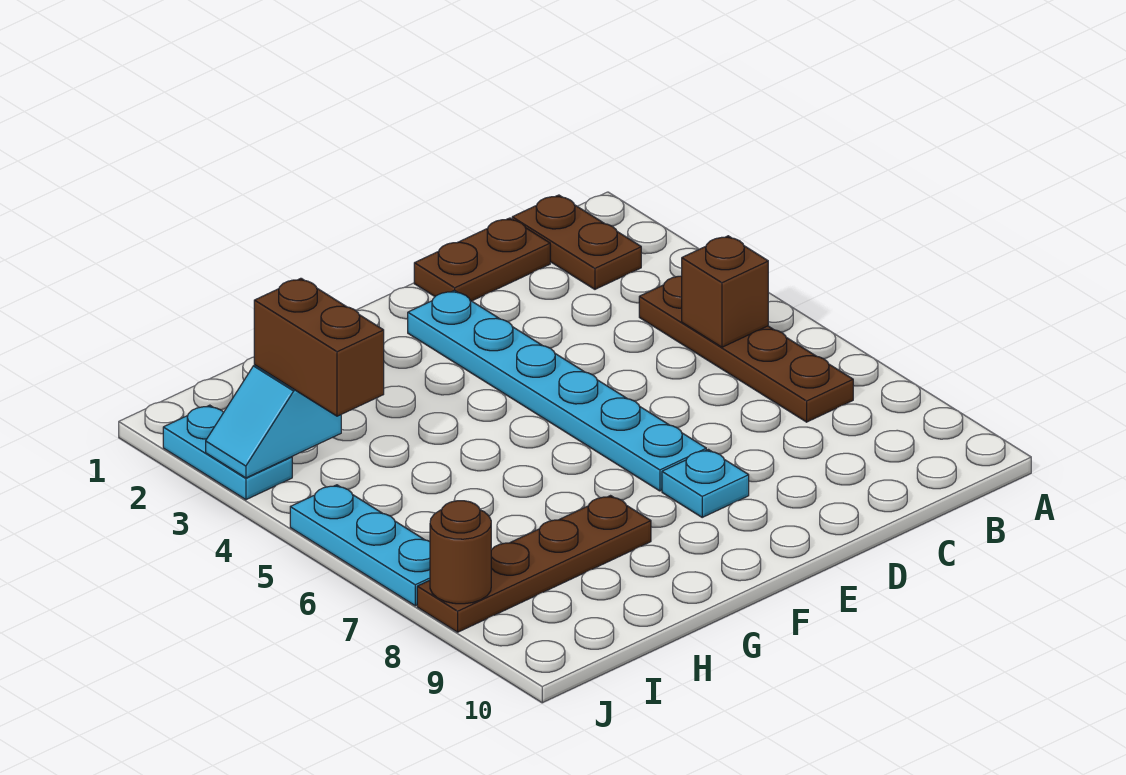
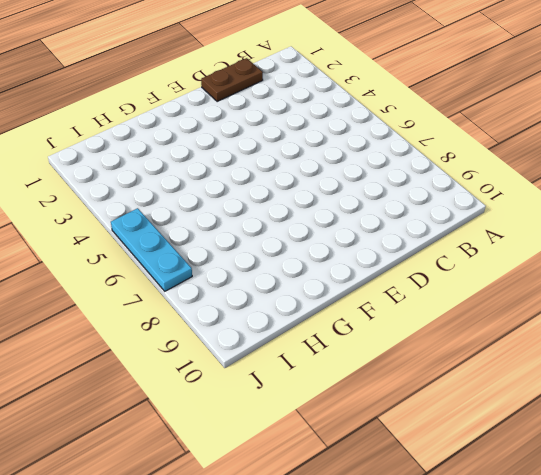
none -> brown 1x2 plate [512,195,641,289]
none -> brown 1x4 plate [639,276,853,422]
none -> cyan 1x6 plate [408,290,706,491]

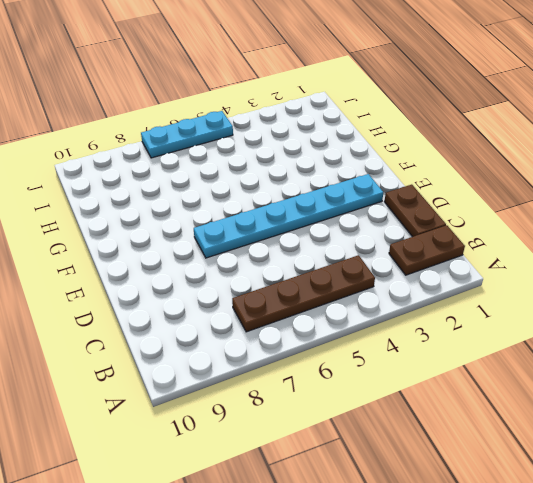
none -> cyan 1x1 plate [662,450,749,517]
none -> brown 1x4 plate [417,496,651,632]
none -> cyan 1x2 plate [163,405,292,500]

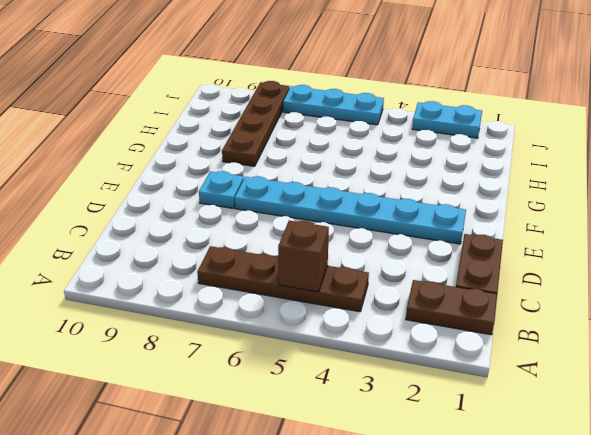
none -> cyan 1x2 slope [206,365,341,478]
none -> brown 1x1 round brick [430,501,491,604]
none -> brown 1x2 brick [254,278,384,416]

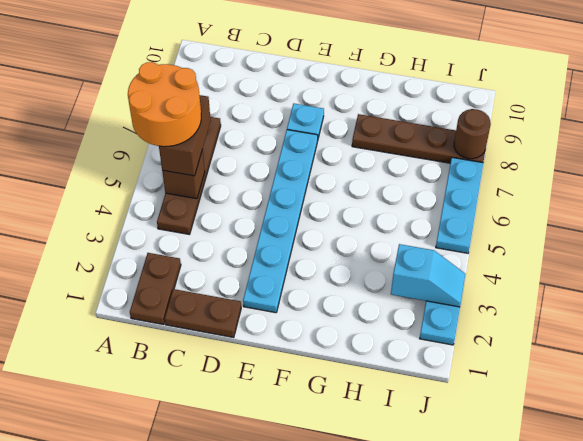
orange 2x2 round brick [128,62,201,147] -> none
brown 1x2 brick [159,95,211,176] -> brown 1x2 brick moved to [254,278,384,416]

